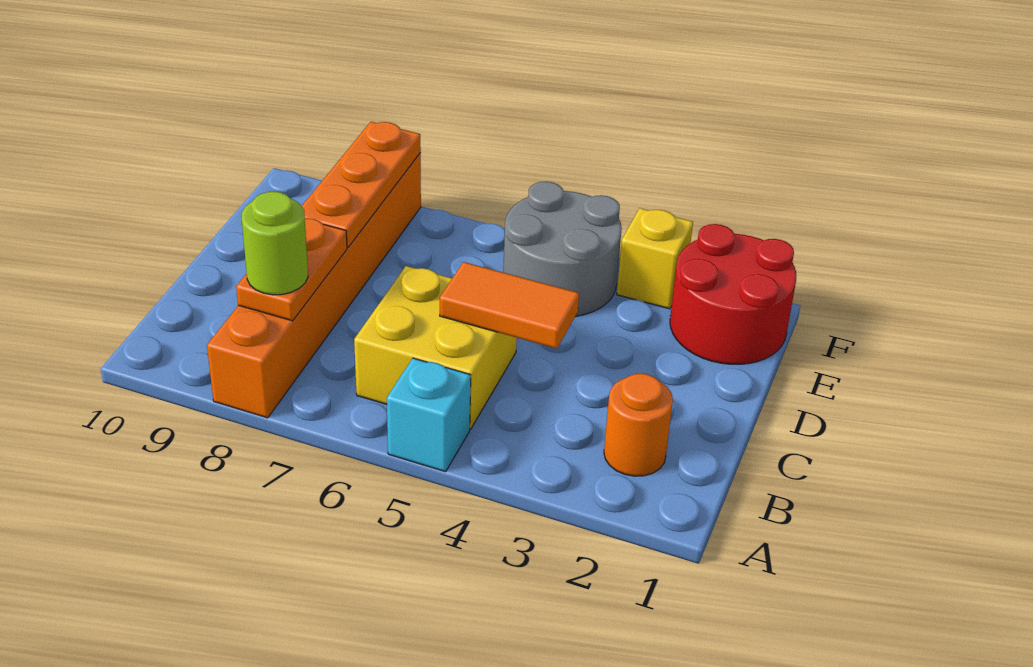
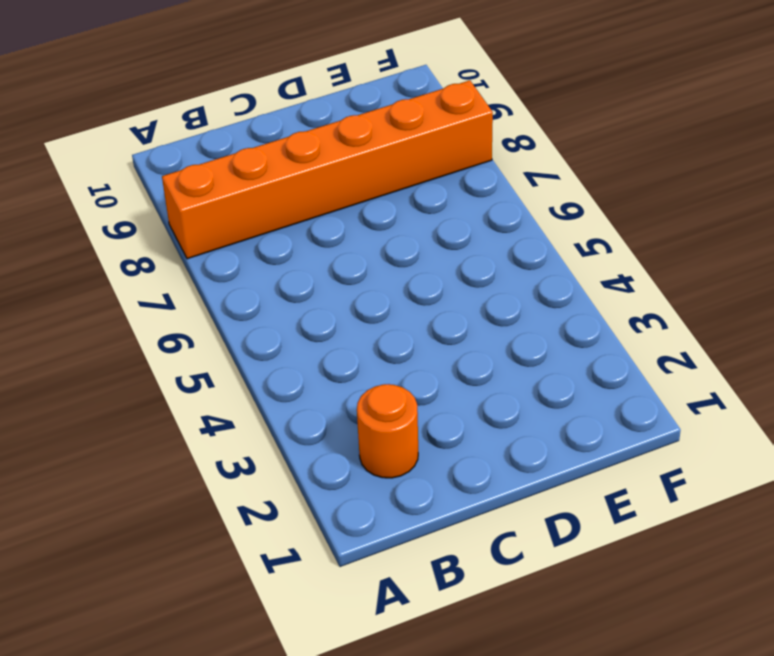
none -> cyan 1x1 brick [387,358,471,472]
none -> yellow 2x2 brick [354,266,517,429]

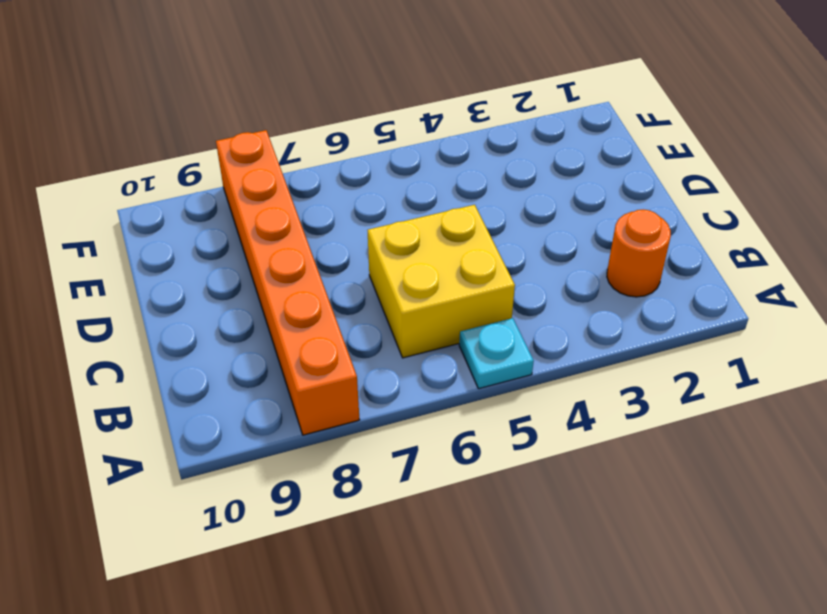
cyan 1x1 plate [459,318,534,389] -> cyan 1x1 brick [387,358,471,472]
none -> red 2x2 round brick [670,224,796,364]
none -> grey 2x2 round brick [503,181,622,317]

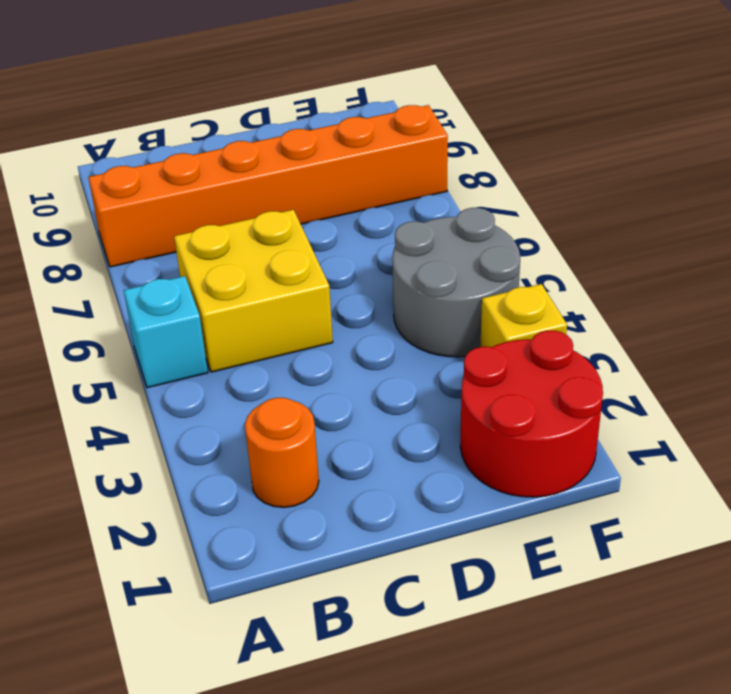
none -> orange 1x2 plate [236,218,347,321]
none -> orange 1x2 tile [440,262,579,349]

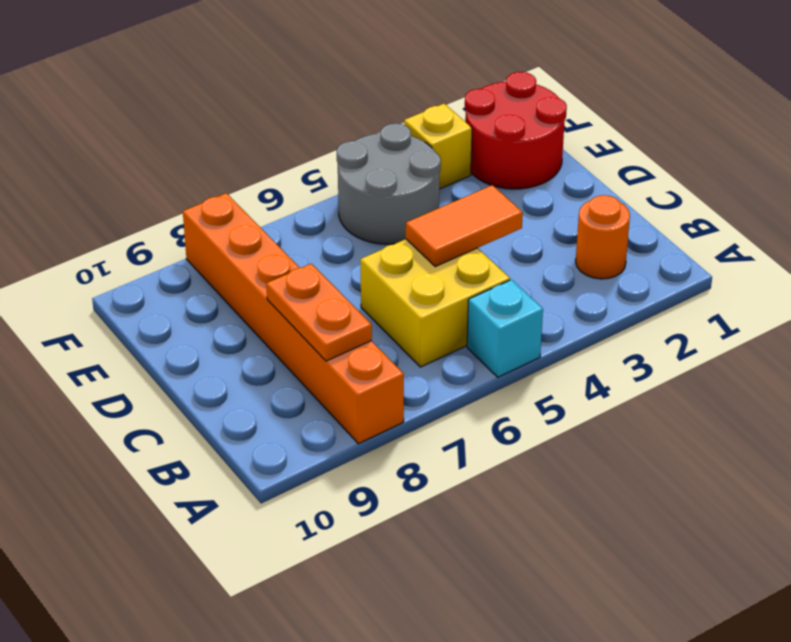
none -> orange 1x3 plate [302,122,421,247]
none -> lime 1x1 round brick [242,192,308,295]

